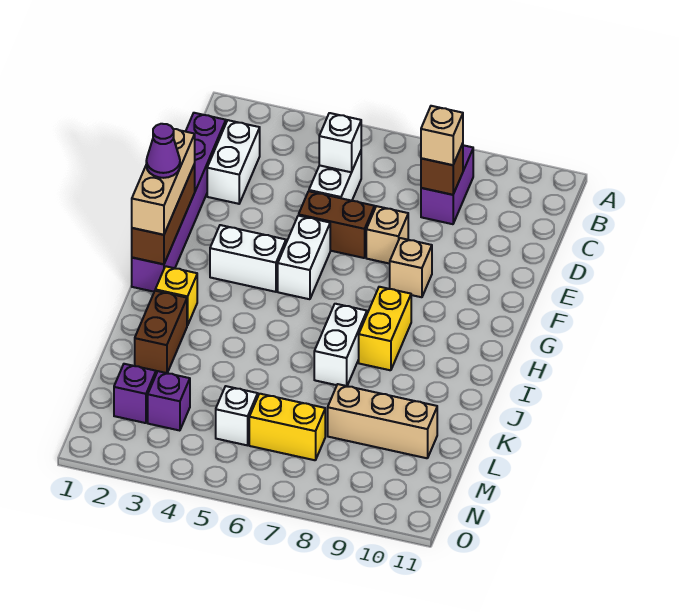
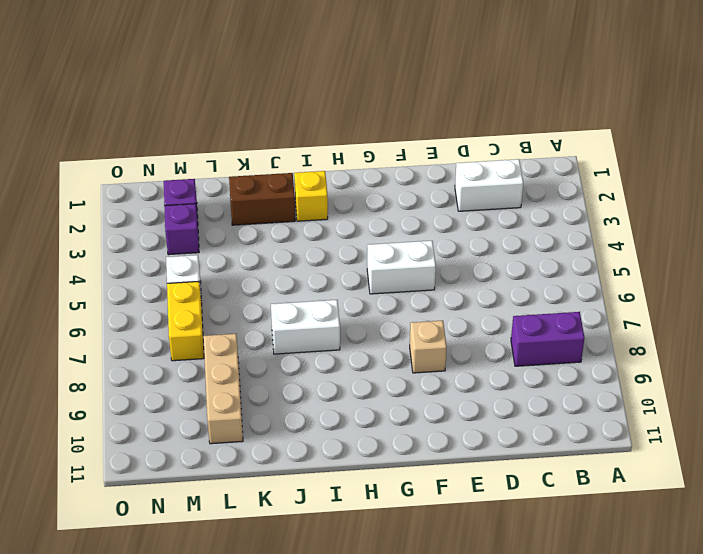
none -> purple 1x6 brick [132,113,226,292]
none -> white 1x2 brick [309,151,361,201]
none -> brown 1x2 brick [299,191,375,258]

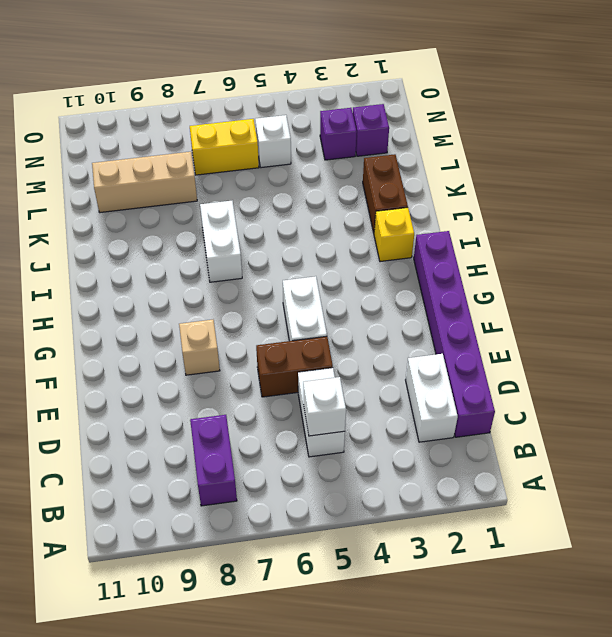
none -> tan 1x1 brick [366,206,408,264]
none -> white 1x2 brick [210,225,286,292]
none -> yellow 1x2 brick [359,287,411,370]

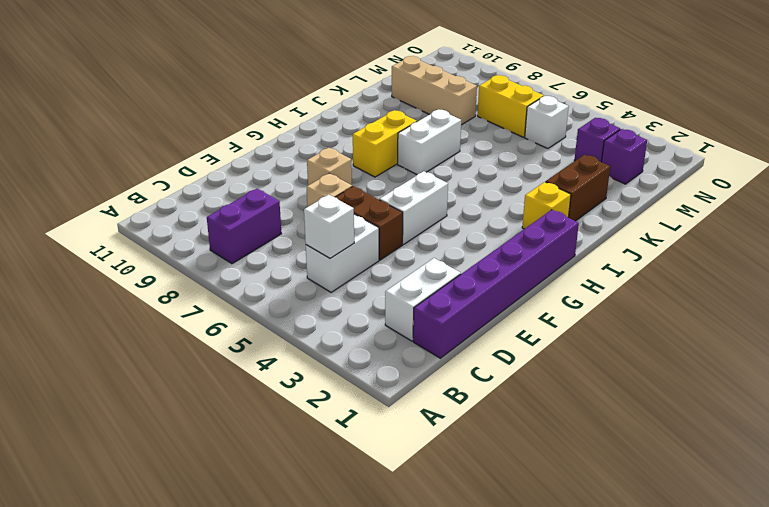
none -> white 1x2 brick [210,225,286,292]
none -> brown 1x1 brick [421,143,463,195]
none -> brown 1x3 brick [132,164,195,264]

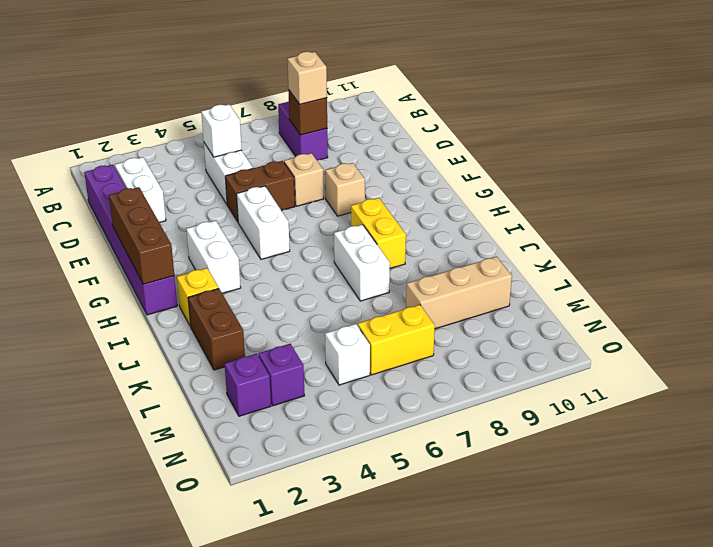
white 1x2 brick [186,220,241,293] -> white 1x2 brick turned to [210,225,286,292]
none -> tan 1x3 brick [132,129,195,235]
none -> purple 1x1 cone [146,124,180,178]

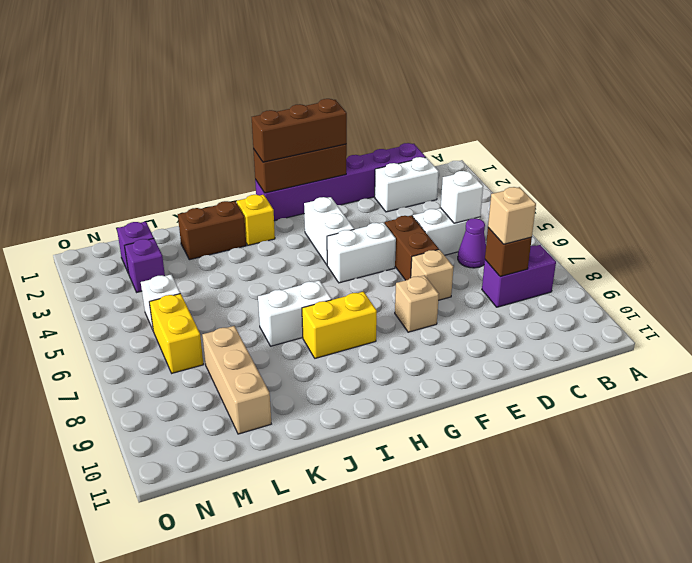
purple 1x1 cone [458,218,486,268] -> purple 1x1 cone moved to [146,124,180,178]
brown 1x3 brick [252,99,347,162] -> tan 1x3 brick [132,129,195,235]

